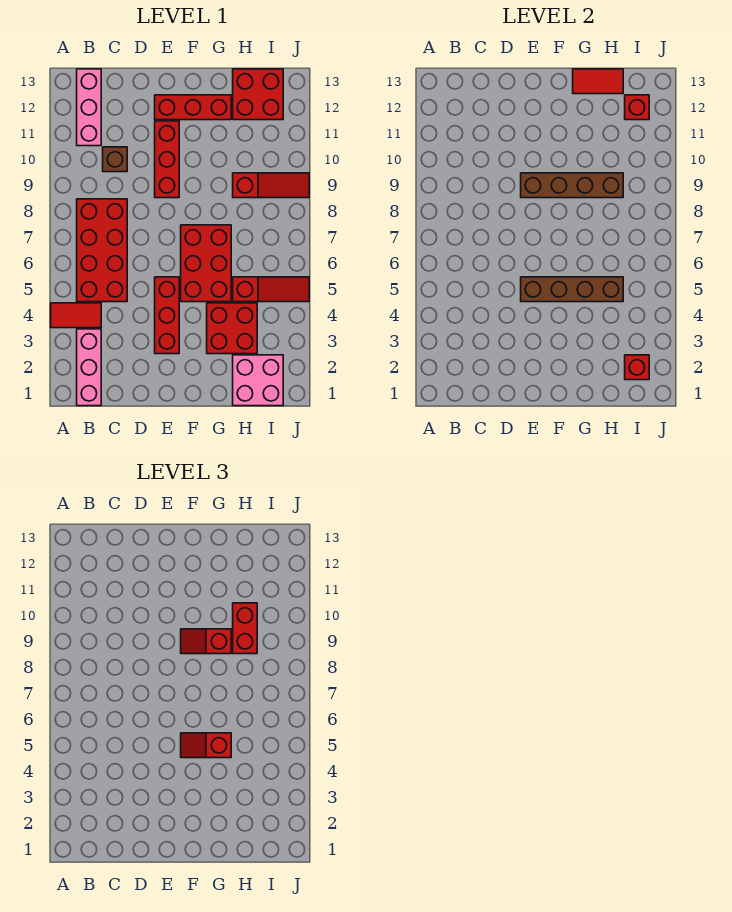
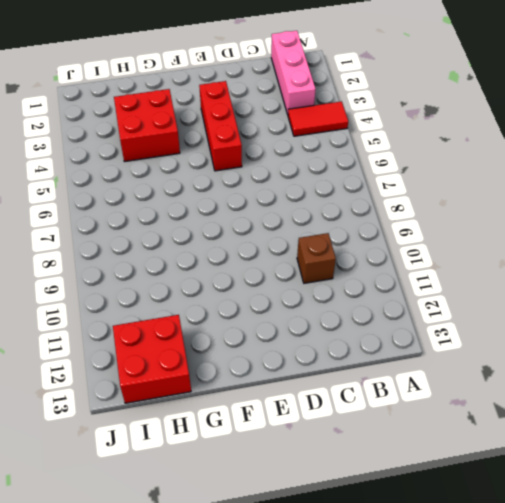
none -> red 2x4 brick [77,199,127,302]
none -> pink 1x3 brick [77,69,101,146]
none -> red 1x3 brick [155,121,179,198]

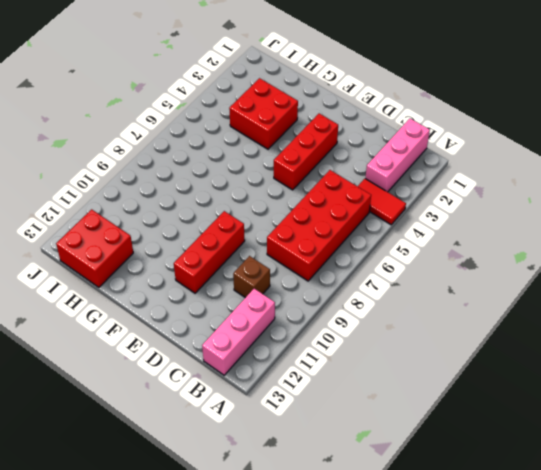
none -> red 1x3 brick [155,95,231,120]
none -> red 2x3 brick [181,225,231,302]
none -> pink 2x2 brick [233,355,283,406]

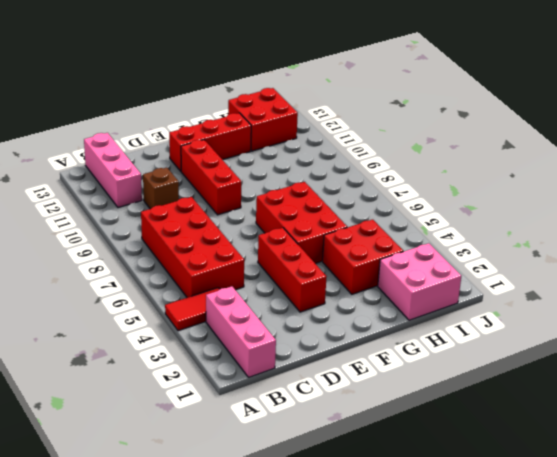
none -> red 1x3 slope [233,277,309,302]
none -> red 1x3 slope [233,173,309,198]
none -> brown 1x4 brick [521,277,623,302]

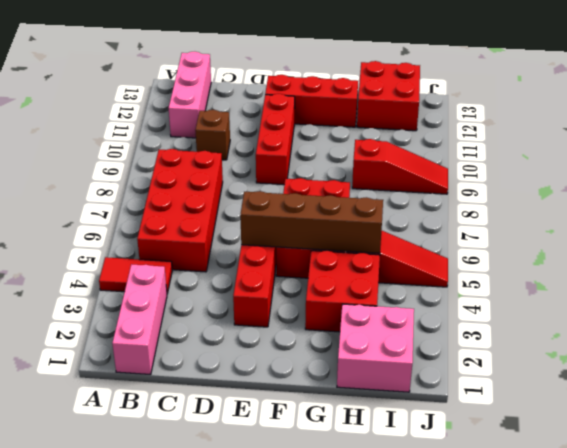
none -> brown 1x4 brick [521,173,623,198]
none -> red 1x2 tile [573,69,623,94]
none -> red 1x1 brick [625,355,649,380]

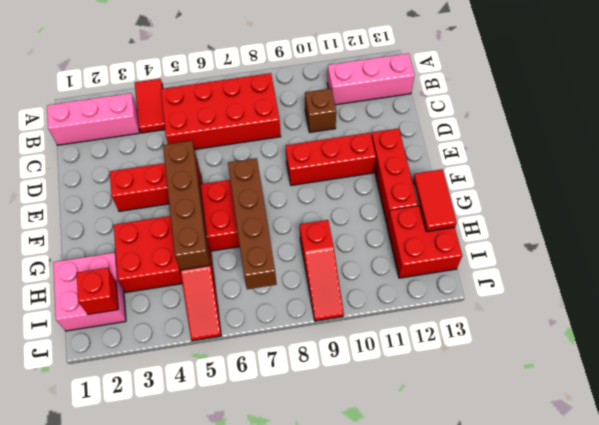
brown 1x4 brick [228,158,277,289] -> brown 1x4 brick moved to [521,173,623,198]
none -> red 1x1 brick [625,95,649,120]
none -> red 1x2 slope [181,733,231,758]
none -> red 1x2 slope [181,629,231,654]

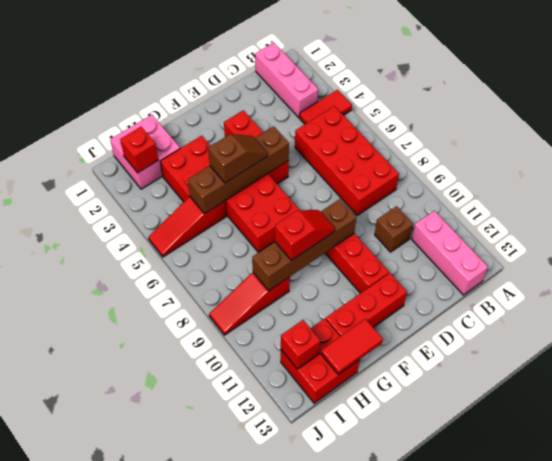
brown 1x2 slope [208,134,268,183] -> red 1x2 slope [181,733,231,758]
none -> red 1x2 brick [233,603,257,654]

